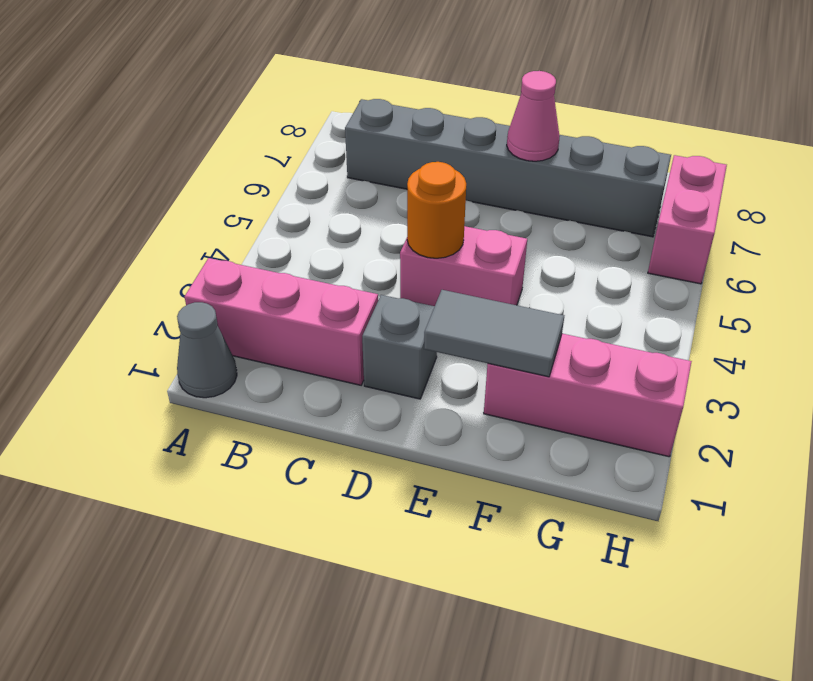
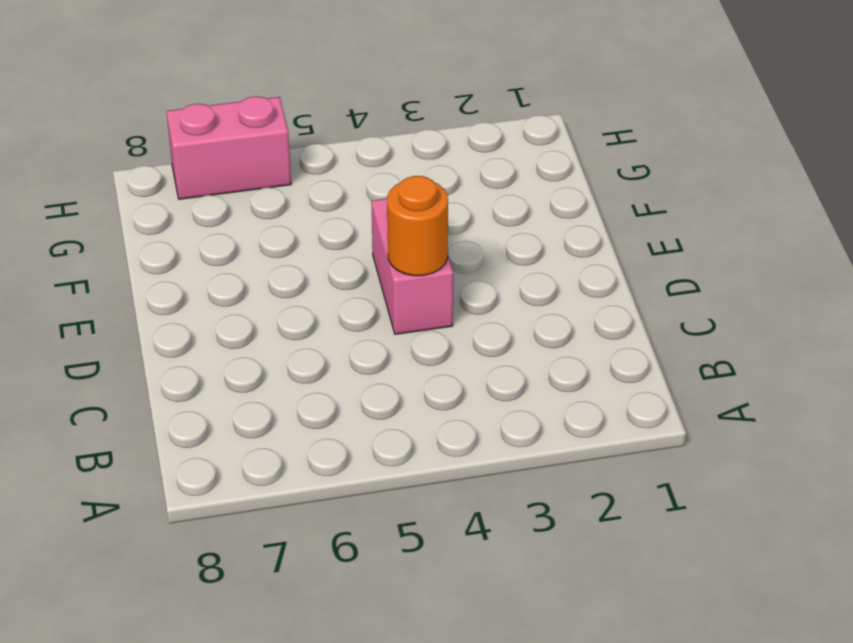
none -> grey 1x1 cone [177,302,237,398]
none -> pink 1x3 brick [185,258,378,385]

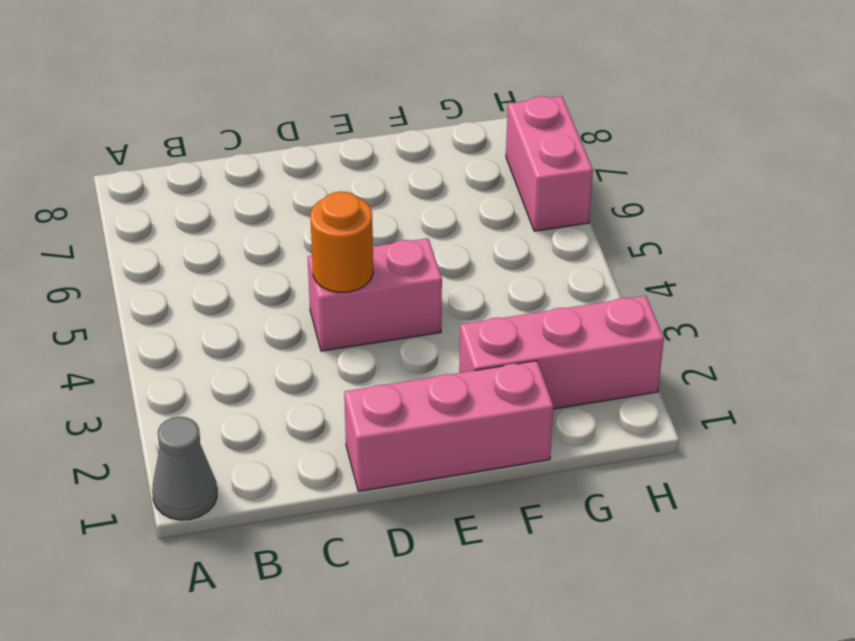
pink 1x3 brick [344,361,553,491] -> pink 1x3 brick moved to [185,258,378,385]
none -> grey 1x6 brick [345,99,671,237]
none -> grey 1x1 brick [362,295,437,399]

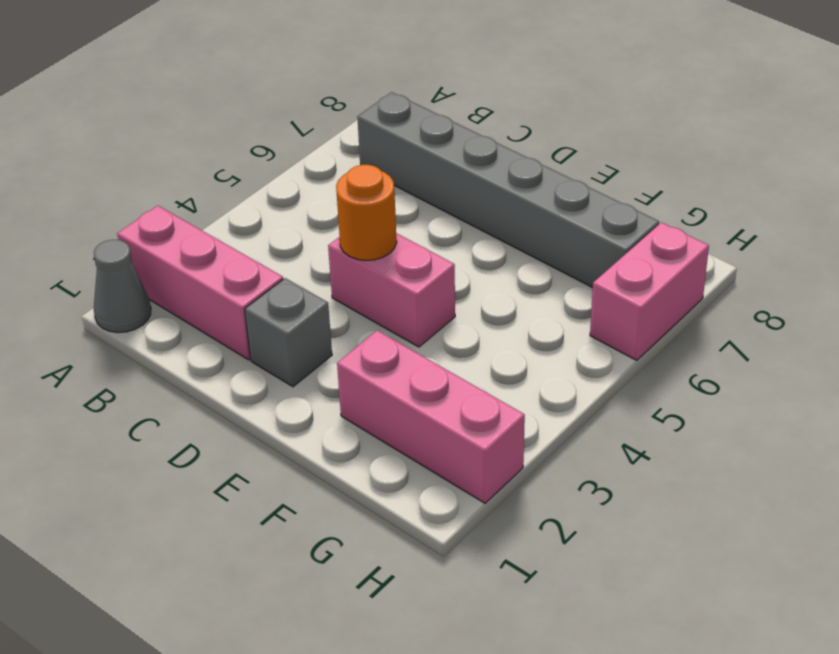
none -> grey 1x2 tile [424,290,564,377]
none -> pink 1x1 cone [507,71,560,161]

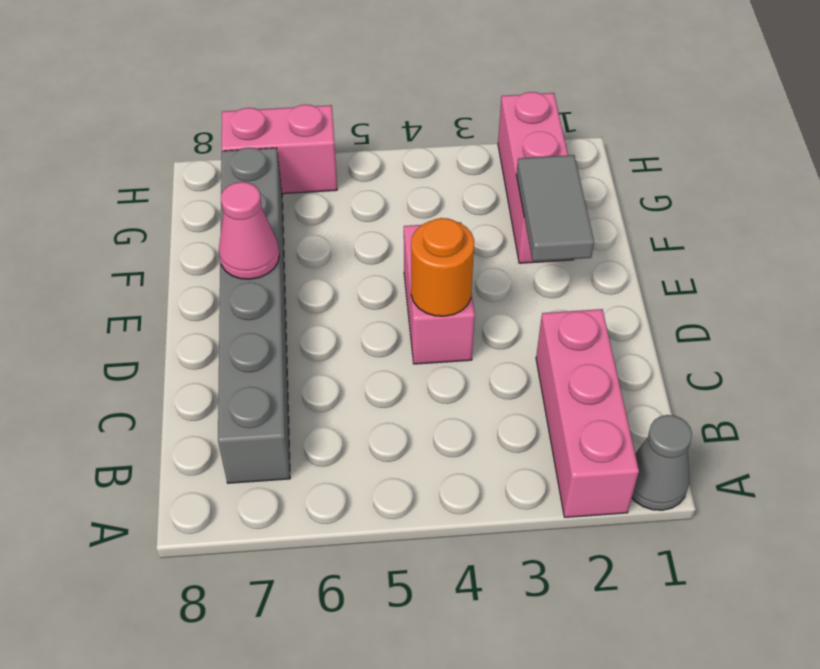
none -> grey 1x1 brick [362,295,437,399]

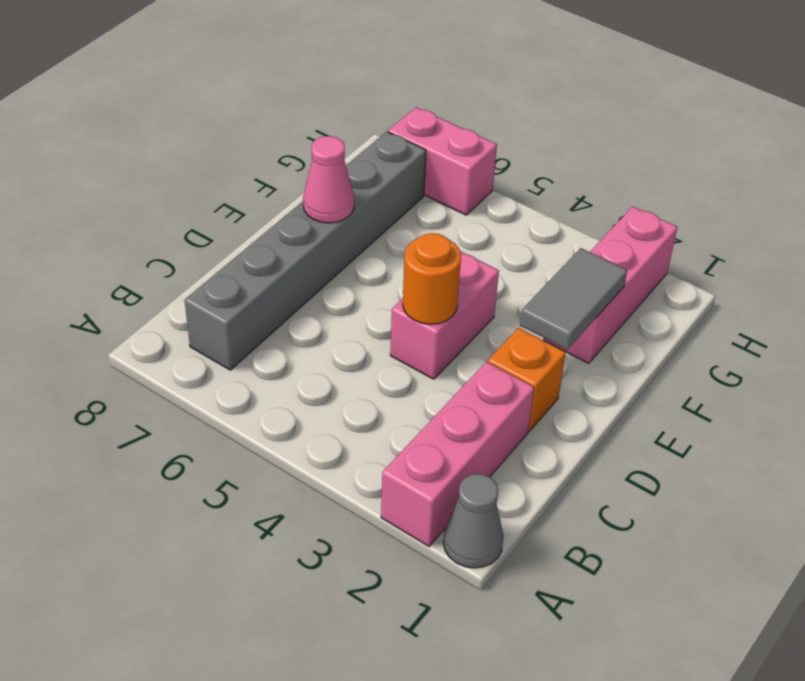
orange 1x1 brick [488,328,566,431] -> grey 1x1 brick [362,295,437,399]

